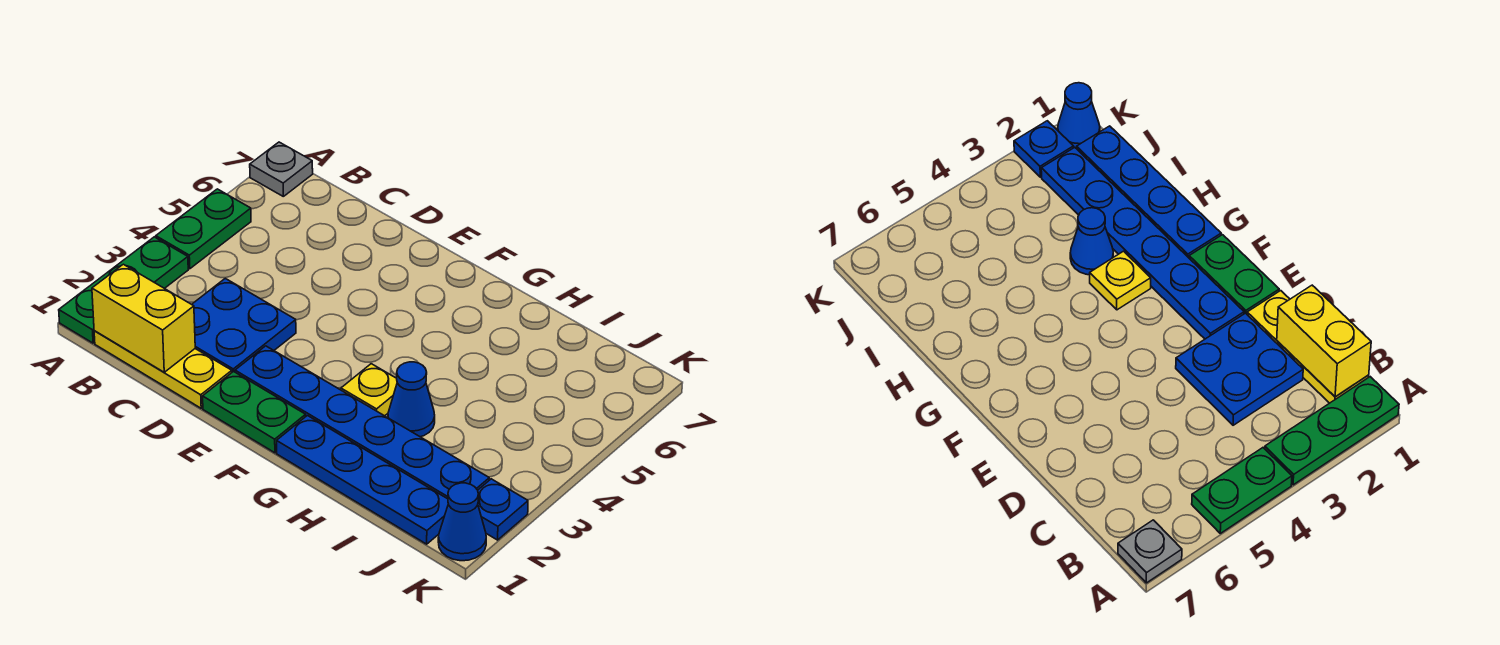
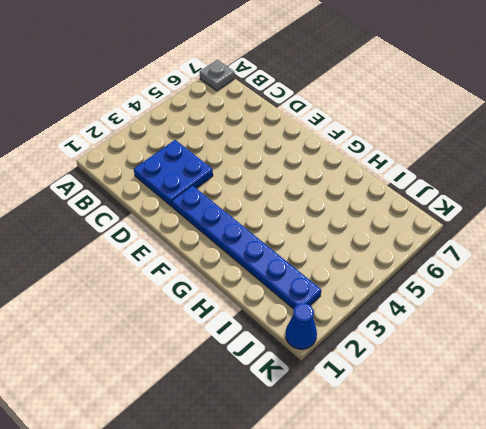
none -> green 1x3 plate [59,237,188,343]
none -> green 1x2 plate [156,189,251,269]
none -> yellow 1x3 plate [94,331,232,408]

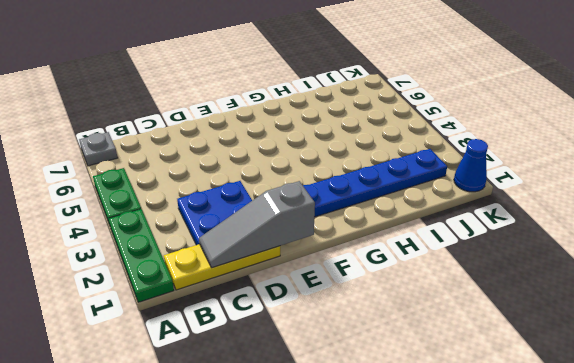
grey 1x3 slope [199,181,315,268] -> yellow 1x2 brick [92,264,195,372]
none -> green 1x2 plate [203,371,306,453]
none -> blue 1x4 plate [277,416,448,544]
none -> yellow 1x1 plate [341,364,397,416]

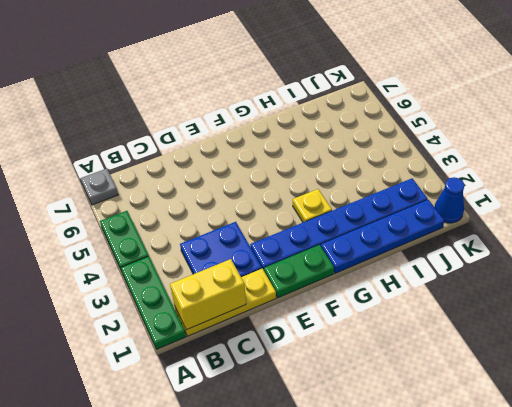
none -> blue 1x1 cone [388,362,435,437]
none -> blue 1x1 plate [478,479,528,540]

